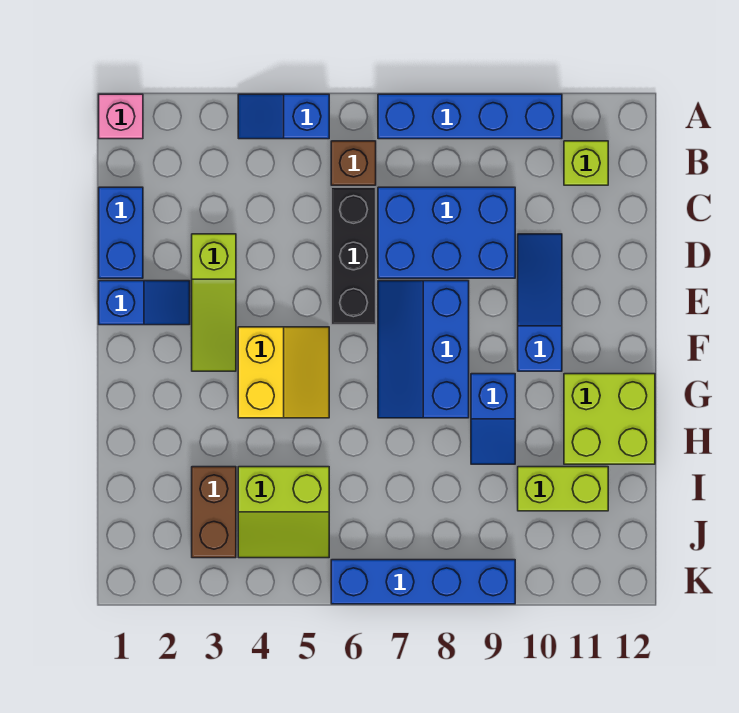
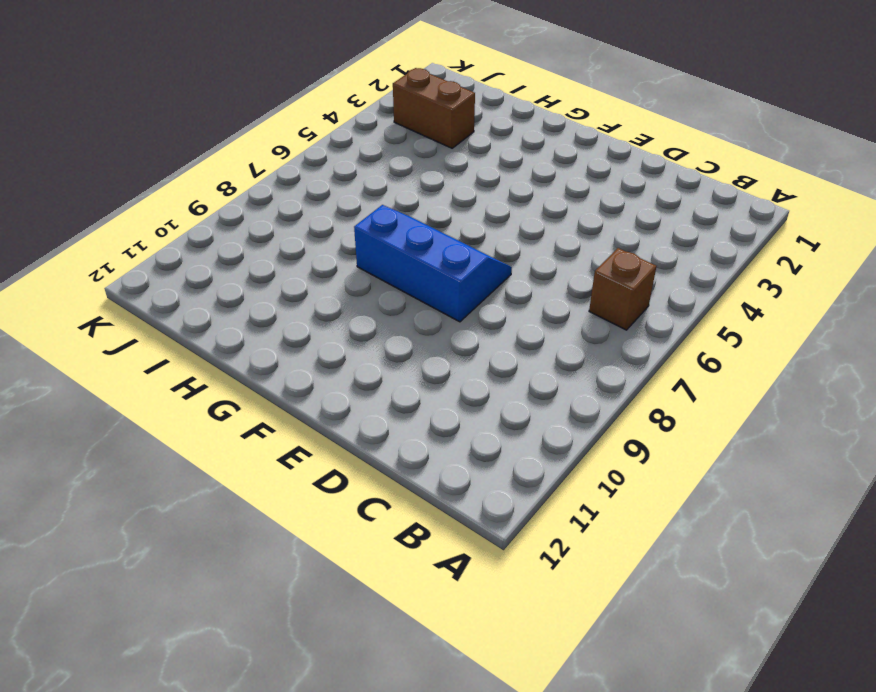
none -> pink 1x1 brick [99,94,143,139]
none -> blue 1x2 slope [238,94,329,139]
none -> blue 1x4 brick [378,94,562,139]

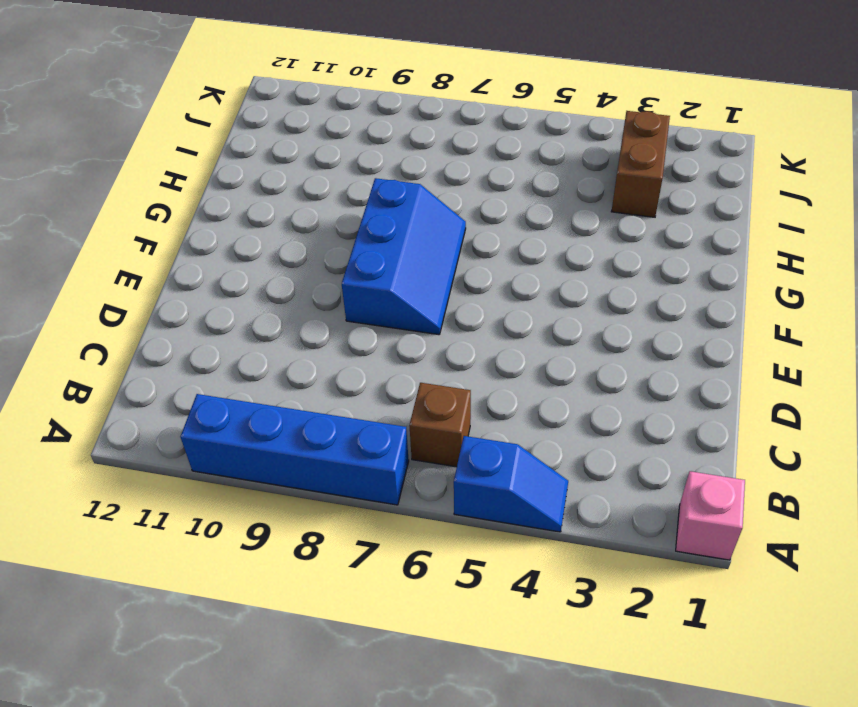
none -> lime 1x1 brick [564,141,608,185]
none -> blue 1x2 brick [99,187,143,278]
none -> black 1x3 brick [331,187,376,325]

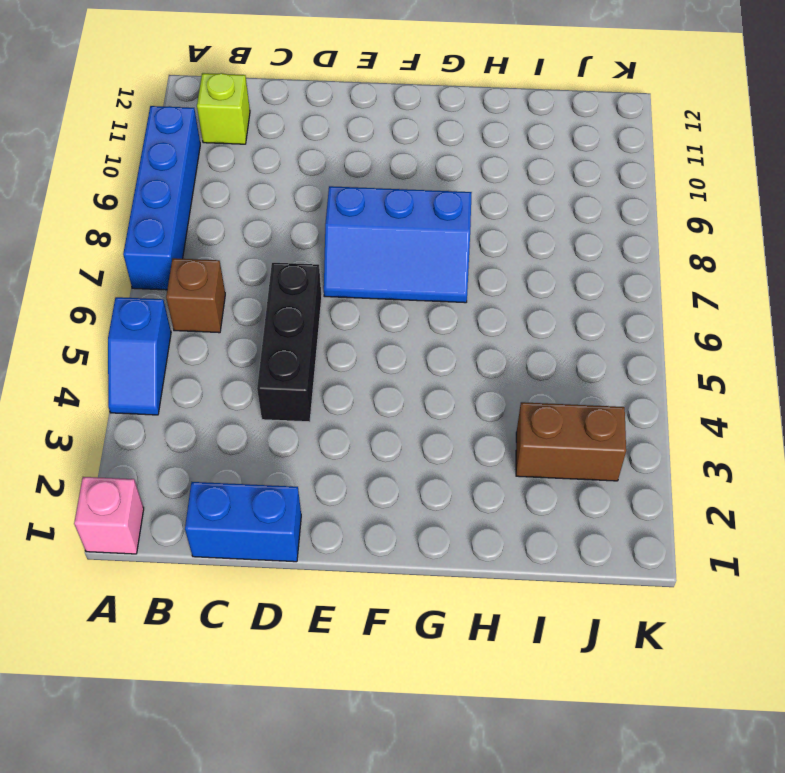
black 1x3 brick [257,263,322,422] -> black 1x3 brick turned to [331,187,376,325]
none -> blue 2x3 brick [378,187,515,278]
none -> lime 1x3 slope [192,234,236,371]
none -> blue 1x3 slope [518,234,562,371]

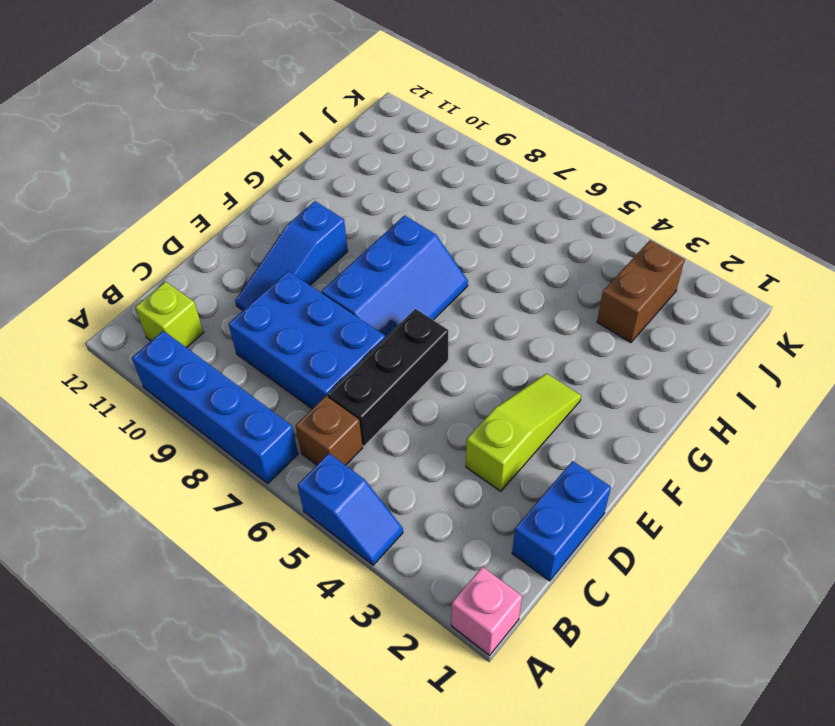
none -> blue 1x2 slope [99,281,190,325]
none -> yellow 2x2 slope [238,327,329,418]
none -> blue 1x2 slope [471,374,515,464]

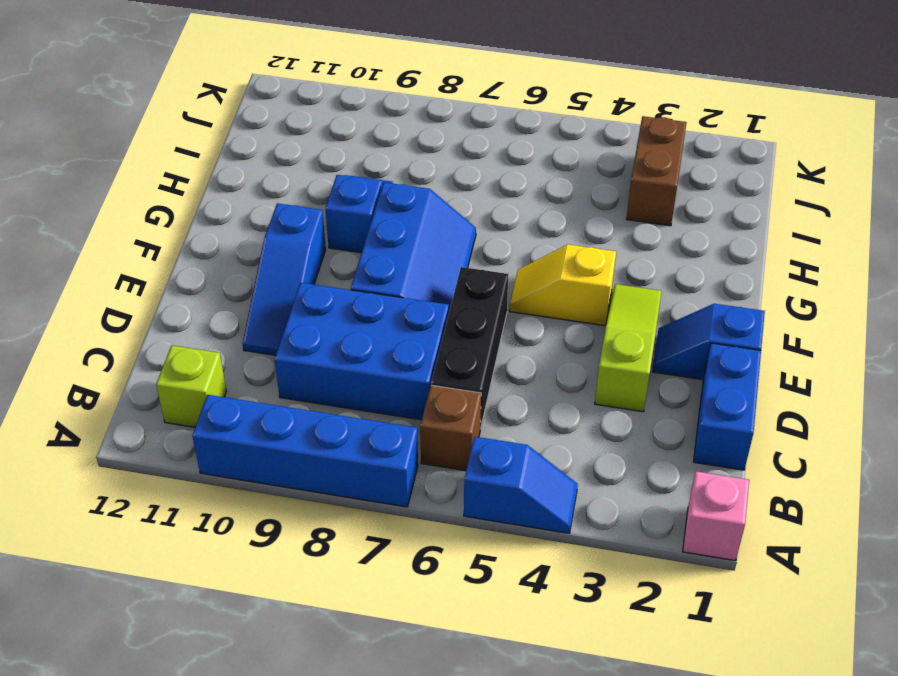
yellow 1x2 slope [510,244,616,326] -> yellow 2x2 slope [238,327,329,418]
none -> lime 2x2 brick [564,374,655,464]
none -> lime 2x2 slope [238,467,329,558]
none -> lime 1x2 brick [518,467,608,511]

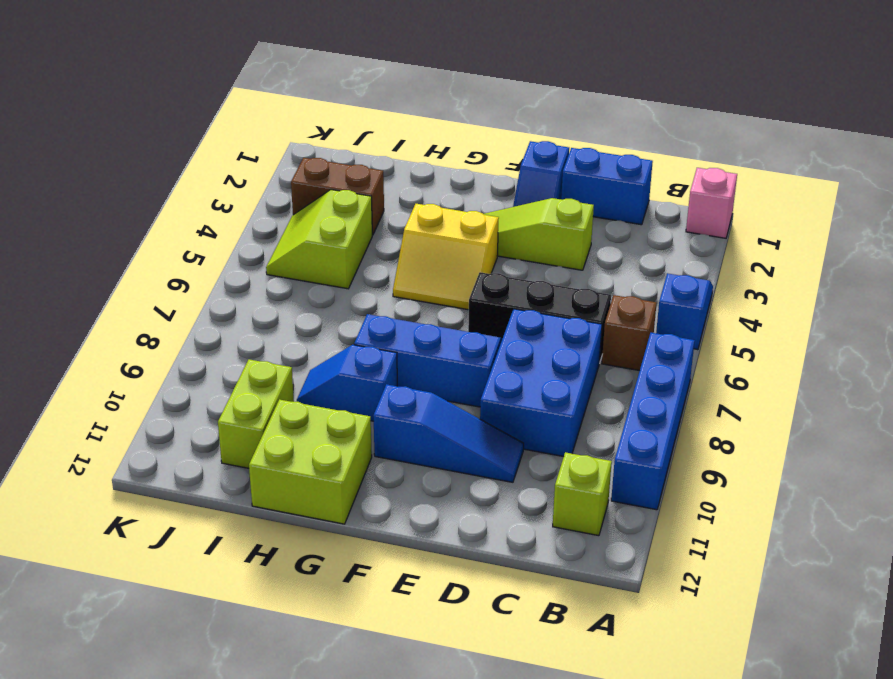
none -> blue 1x4 brick [331,560,515,604]

